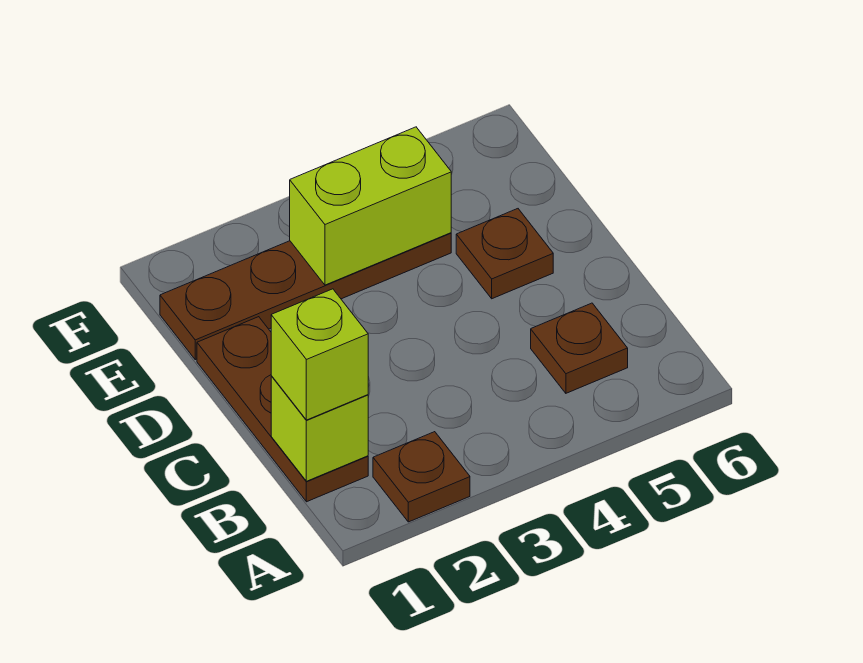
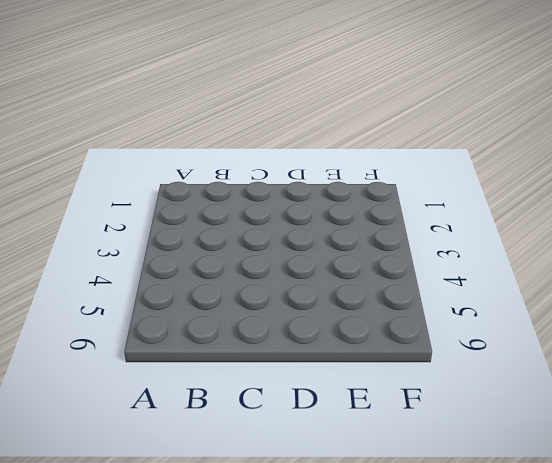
none -> brown 1x1 plate [373,432,470,522]
none -> brown 1x3 plate [197,317,368,502]

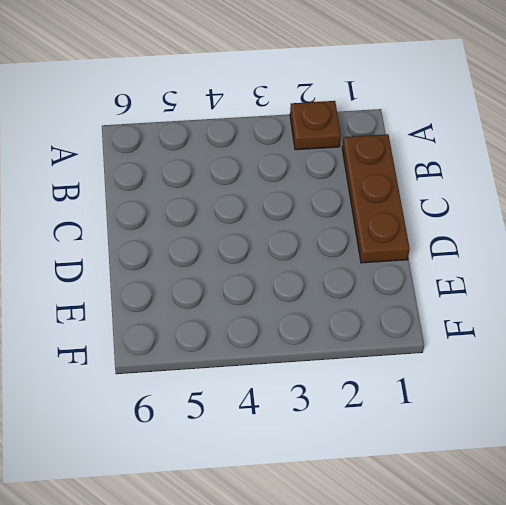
none -> brown 1x1 plate [531,303,628,393]
none -> brown 1x1 plate [456,209,553,299]

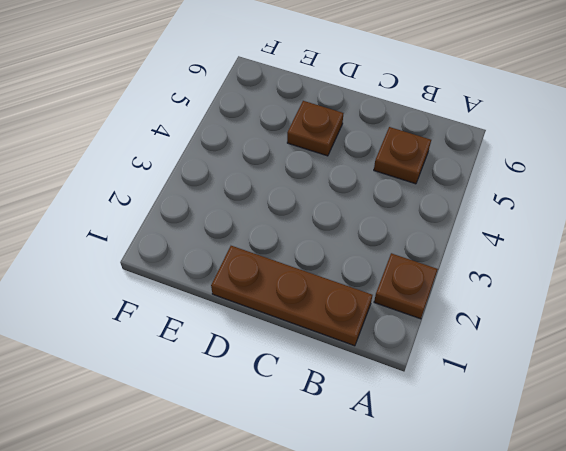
none -> brown 1x4 plate [160,233,451,360]
none -> lime 1x1 brick [271,376,368,481]

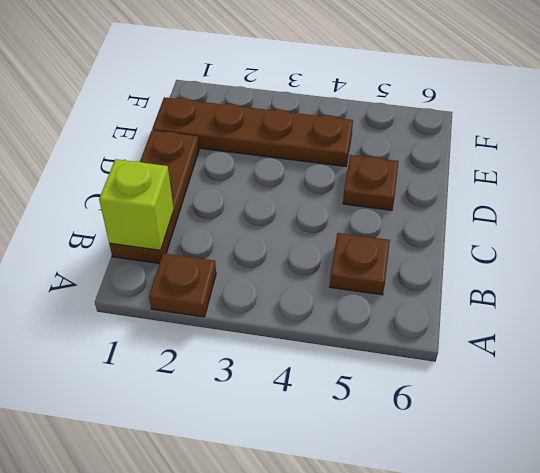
none -> lime 1x2 brick [290,127,451,285]
none -> lime 1x1 brick [271,289,368,420]

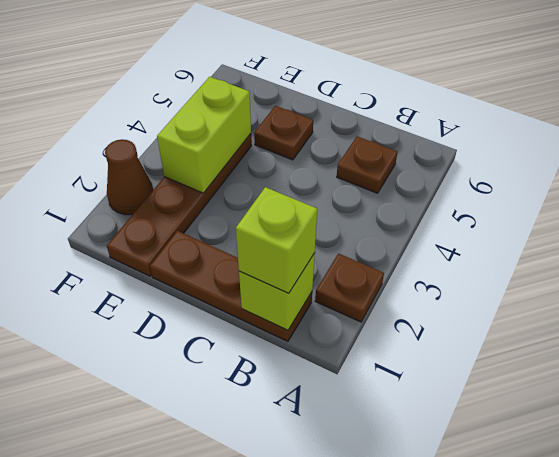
brown 1x1 cone [105,139,153,215] -> none

